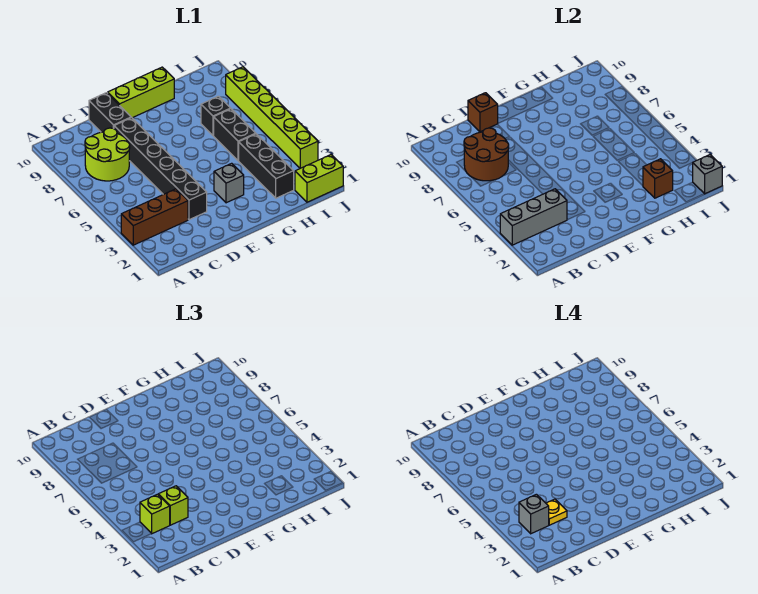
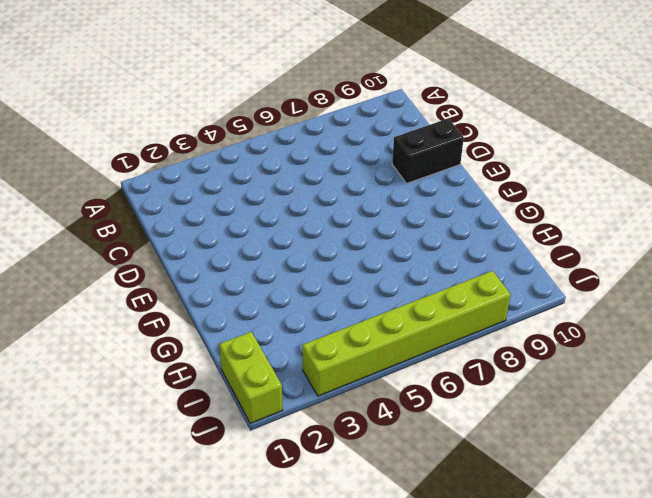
none -> brown 1x3 brick [121,189,188,245]
none -> lime 2x2 round brick [85,128,130,181]
none -> black 1x6 brick [114,118,207,220]

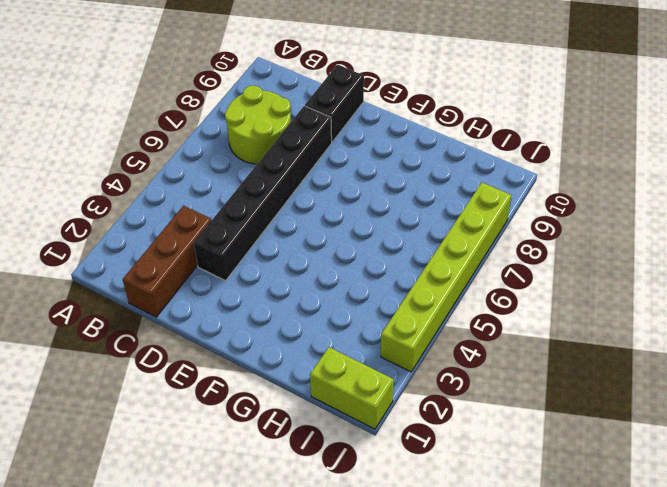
brown 1x3 brick [123,206,212,317] -> brown 1x3 brick turned to [121,189,188,245]
none -> lime 1x3 brick [108,67,174,118]
none -> grey 1x1 brick [214,163,244,203]
none -> black 1x3 brick [239,134,294,198]

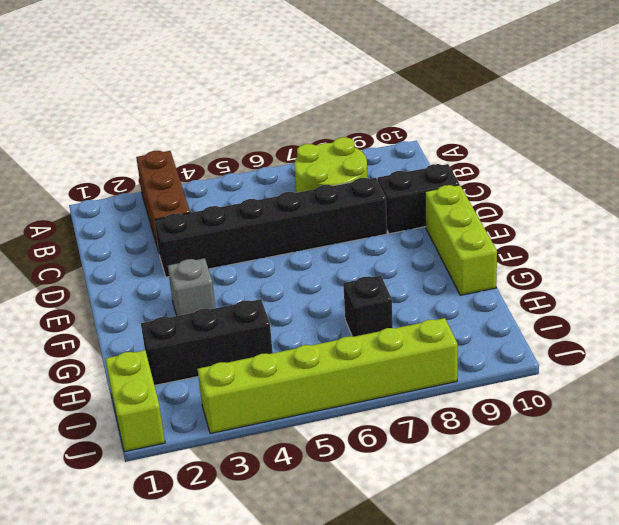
none -> black 1x2 brick [214,109,256,161]
none -> grey 1x3 brick [500,189,567,245]
none -> brown 2x2 round brick [464,128,509,181]

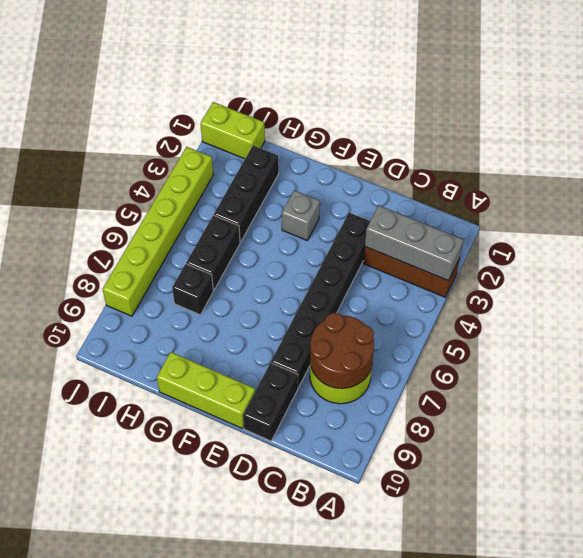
none -> brown 1x1 brick [468,93,498,132]
none -> brown 1x1 brick [643,159,673,198]
none -> grey 1x1 brick [693,155,722,194]

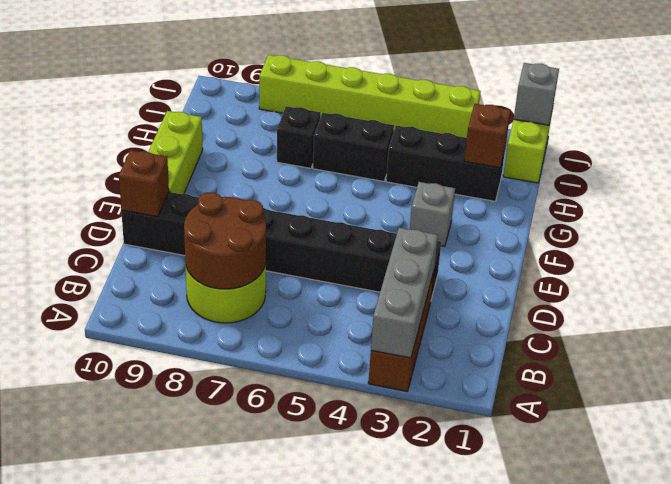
none -> lime 1x1 brick [140,494,170,534]
none -> lime 1x1 brick [158,486,188,525]
none -> grey 1x1 brick [519,494,549,534]

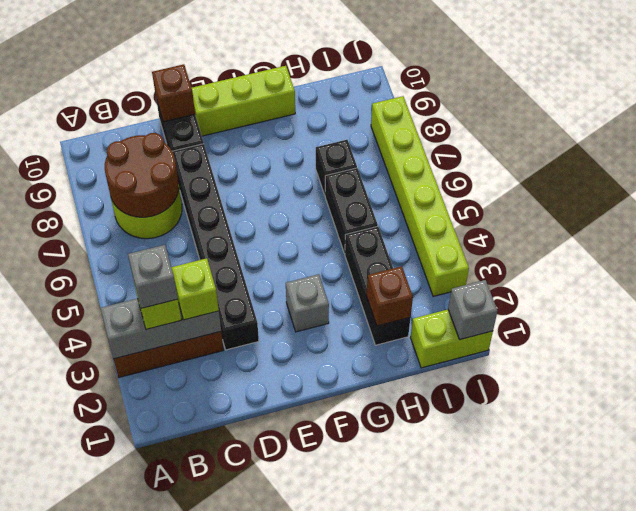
none -> yellow 1x1 plate [546,499,567,525]

